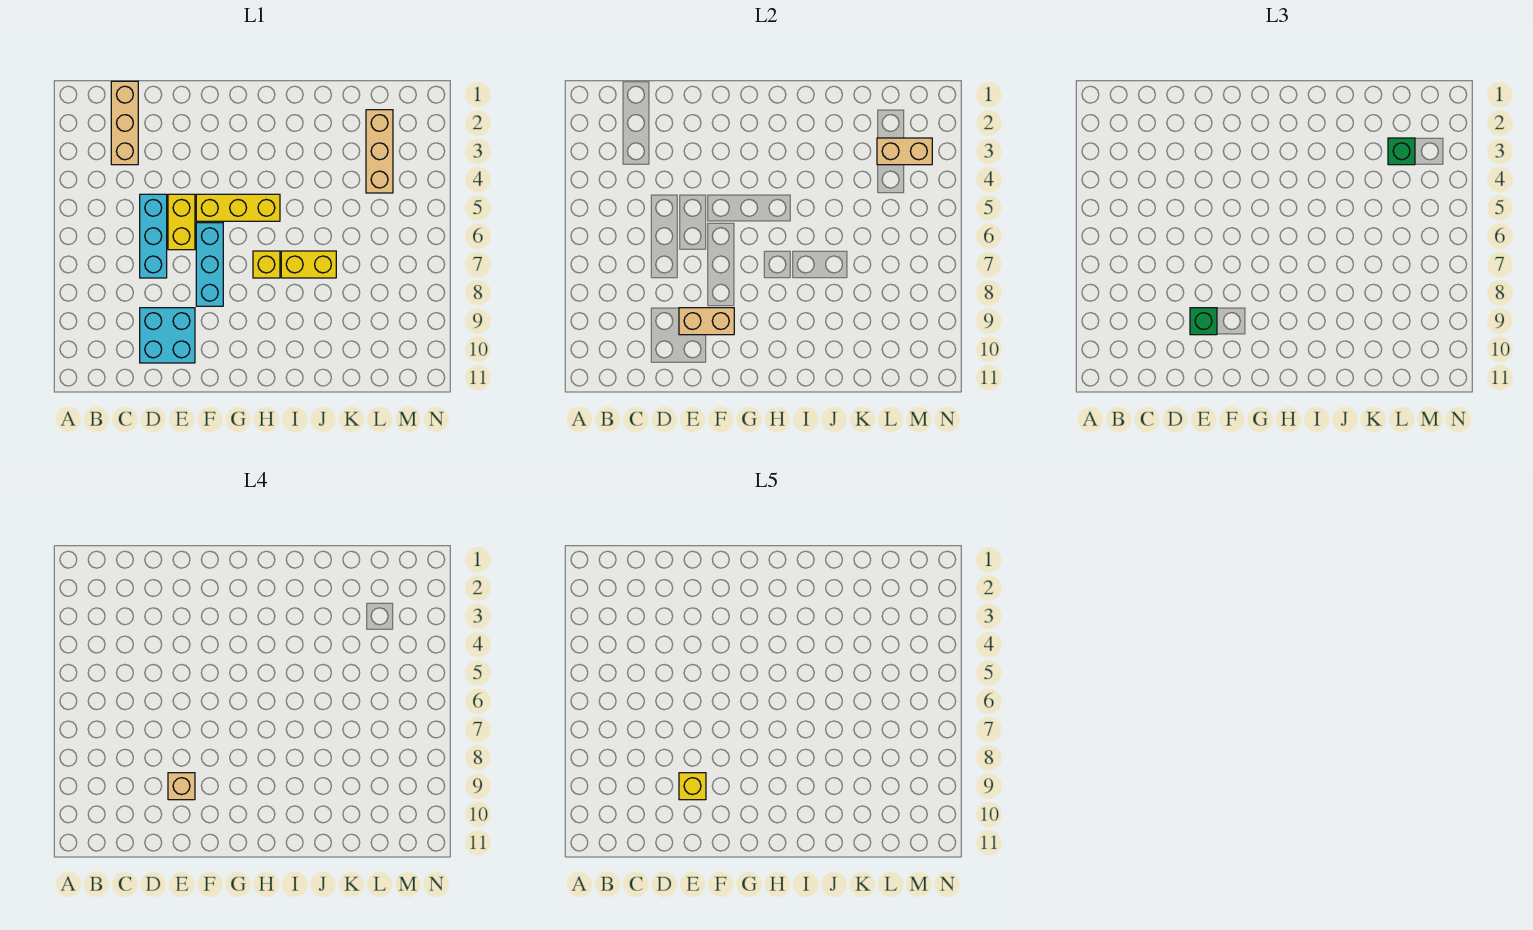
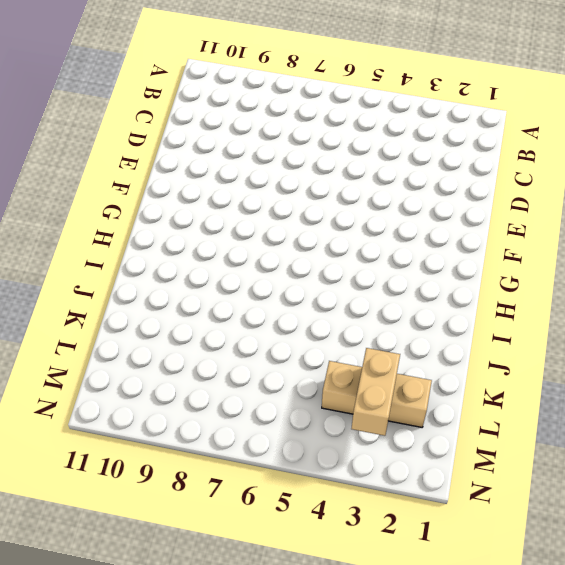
none -> tan 1x3 brick [111,81,138,165]
none -> cyan 1x3 brick [140,194,167,278]
none -> cyan 2x2 brick [140,308,195,363]

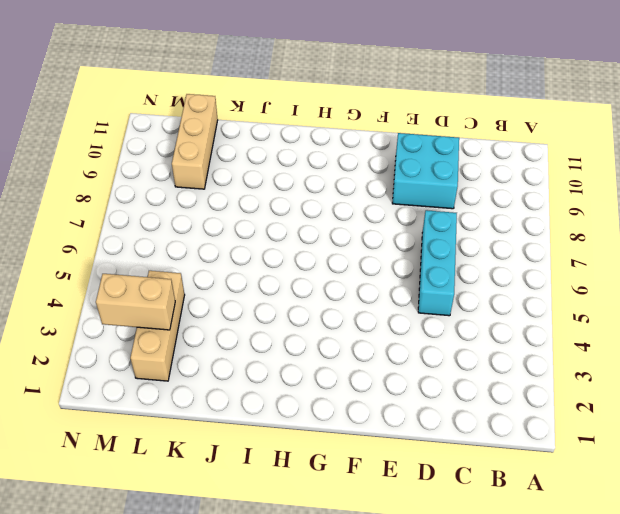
tan 1x3 brick [172,94,218,189] -> tan 1x3 brick moved to [111,81,138,165]
none -> yellow 1x2 brick [168,194,195,250]
none -> yellow 1x3 brick [196,194,280,221]
none -> cyan 1x3 brick [196,223,223,306]

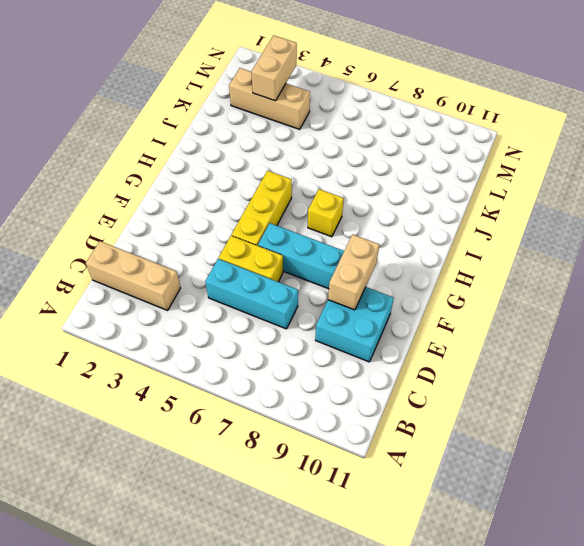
none -> yellow 1x2 brick [281,251,336,278]
none -> green 1x1 brick [1190,308,1217,335]
none -> green 1x1 brick [1388,138,1415,165]

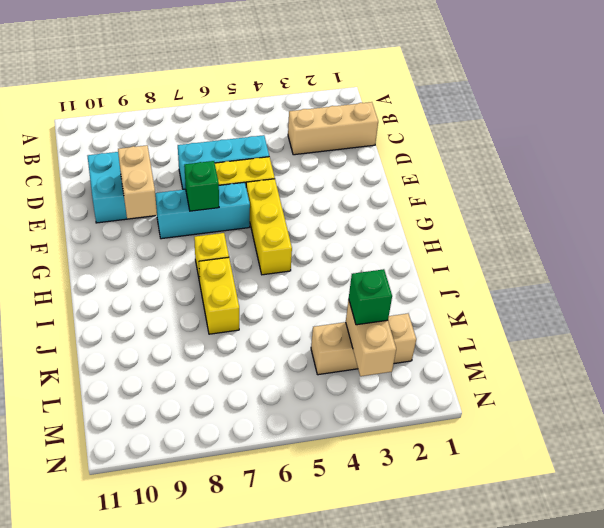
green 1x1 brick [184,161,219,211] -> green 1x1 brick moved to [1190,308,1217,335]
none -> tan 1x1 brick [168,773,195,800]
none -> yellow 1x1 brick [679,773,706,800]

